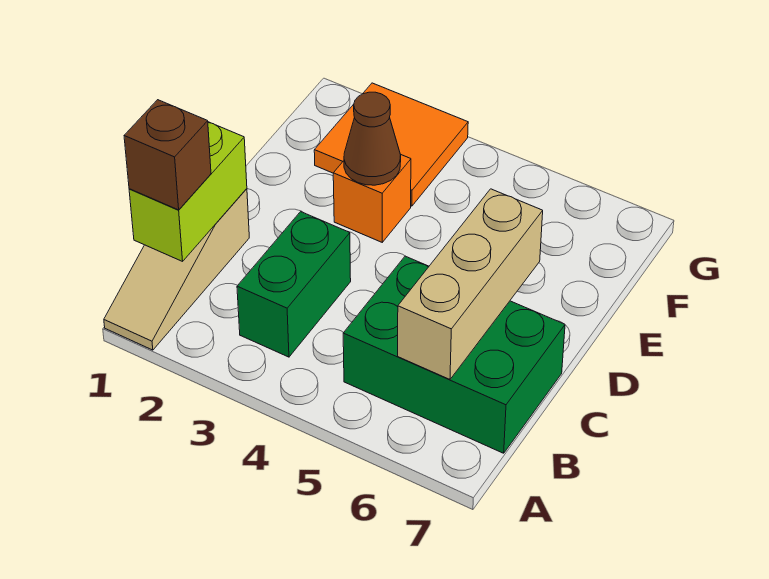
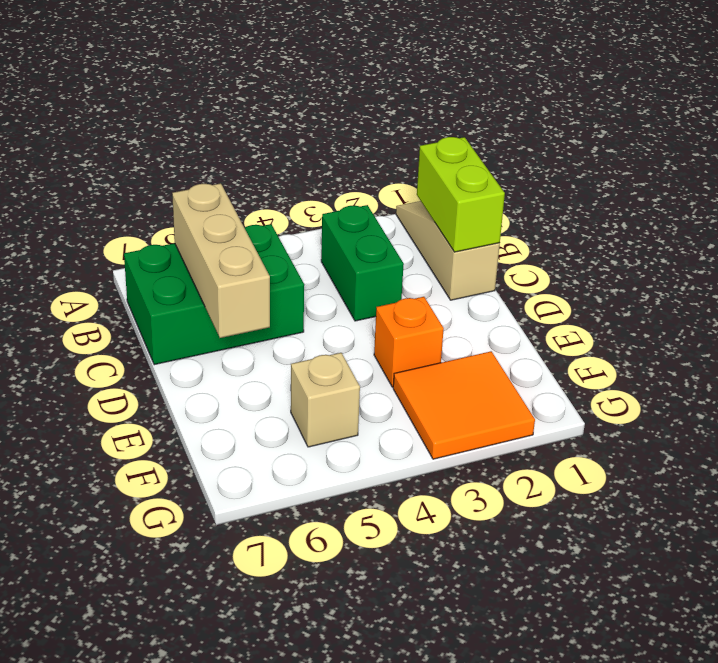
tan 1x1 brick [291,353,360,447] -> none
none -> brown 1x1 cone [344,92,401,185]
none -> brown 1x1 brick [124,100,211,210]

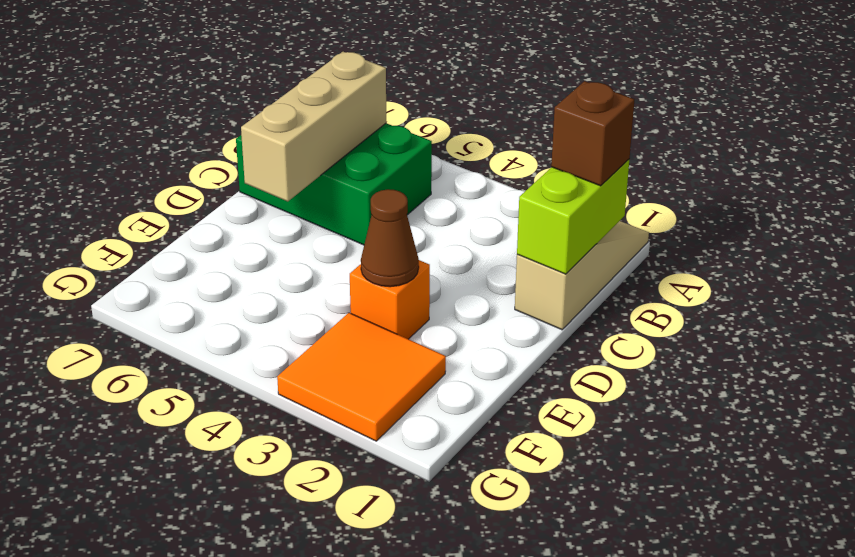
none -> green 1x2 brick [237,212,351,357]

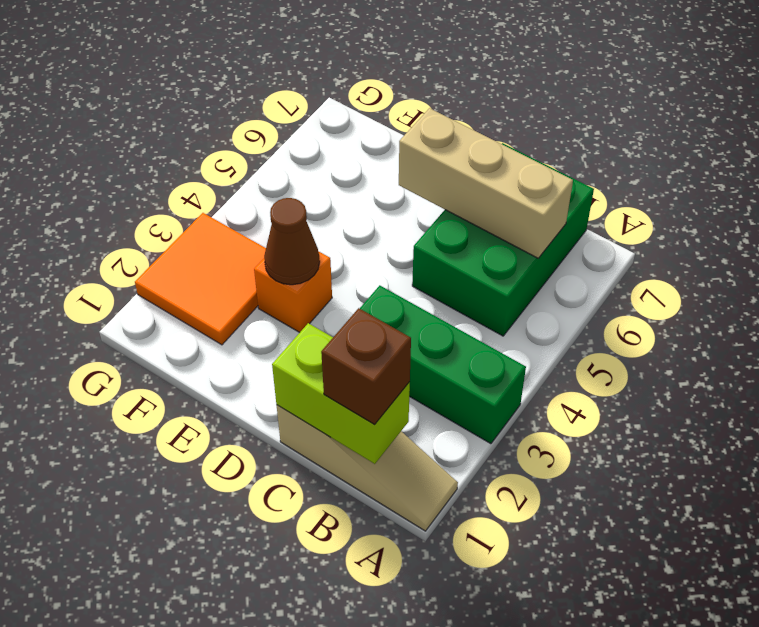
green 1x3 brick [360,285,526,444] -> green 1x2 brick [237,212,351,357]

